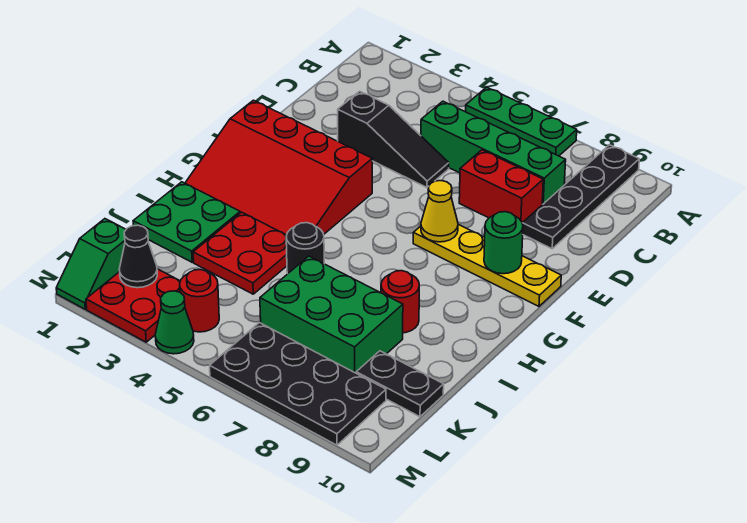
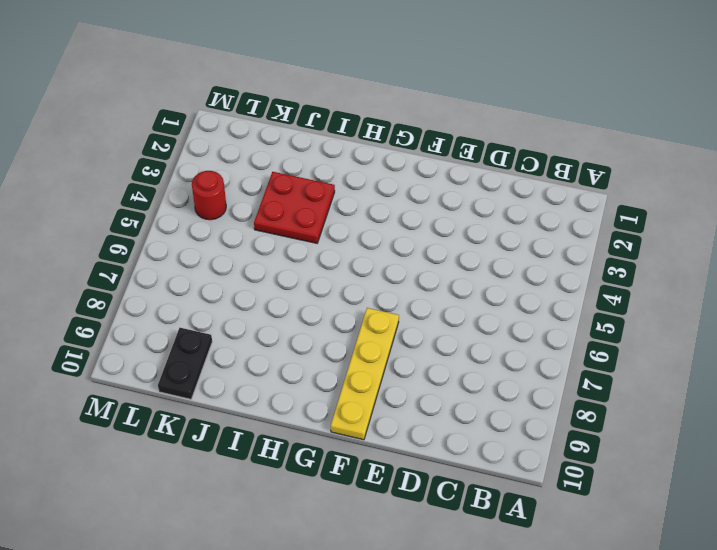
none -> green 1x3 plate [466,87,577,156]
none -> black 1x4 plate [522,145,639,249]
none -> green 1x4 brick [421,101,566,205]

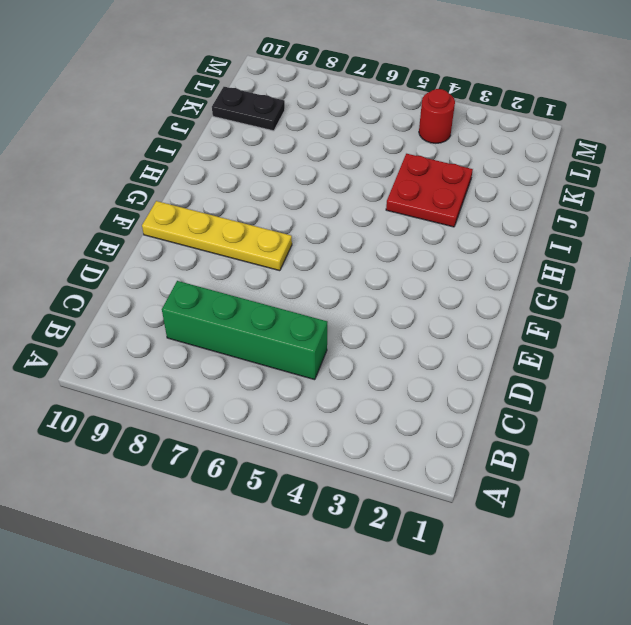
none -> green 1x3 plate [466,87,577,156]
none -> black 1x4 plate [522,145,639,249]
none -> black 1x3 slope [338,91,449,187]

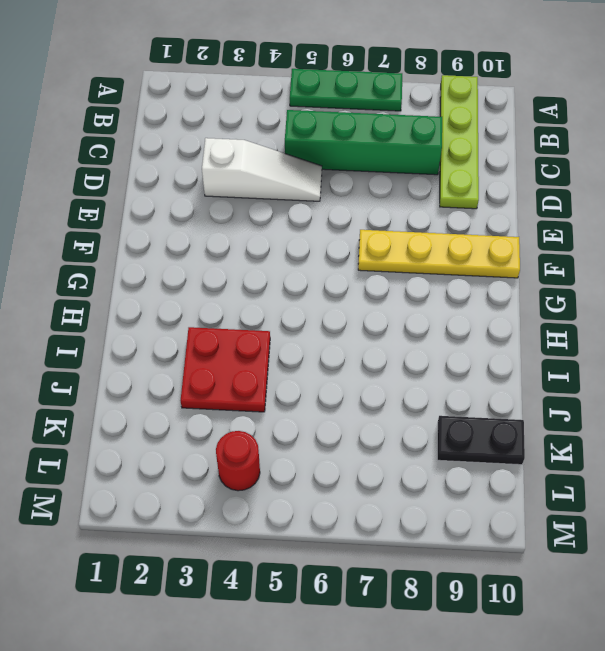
lime 1x4 plate [440,75,479,209] -> black 1x4 plate [522,145,639,249]
white 1x3 slope [202,138,322,201] -> black 1x3 slope [338,91,449,187]
none -> red 1x2 brick [459,150,543,223]
none -> red 3x4 slope [185,100,372,235]
none -> green 2x2 plate [133,182,240,262]

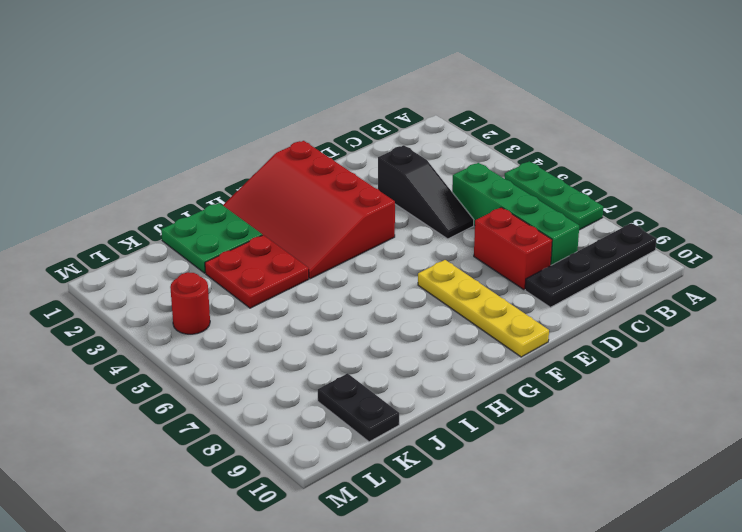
none -> black 1x1 round brick [286,223,324,274]
none -> red 1x1 round brick [381,271,419,333]
none -> green 2x3 brick [260,256,403,373]

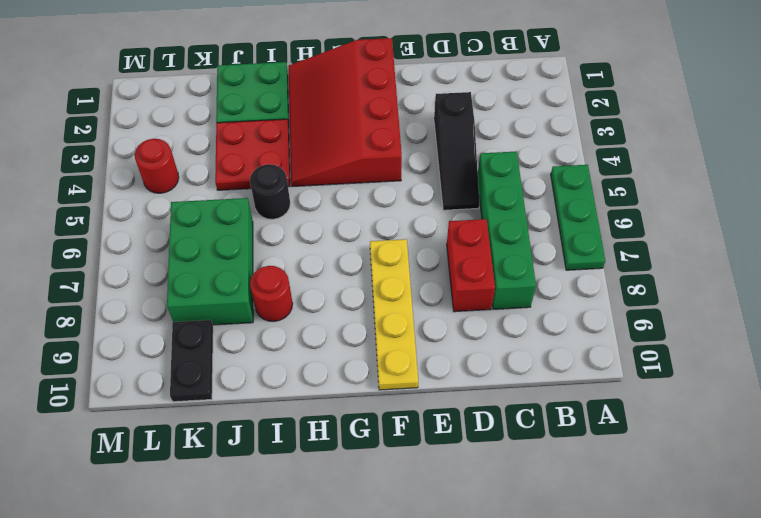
none -> black 1x4 plate [522,145,639,249]
none -> green 1x2 slope [56,219,126,309]
none -> red 2x2 plate [86,269,180,342]

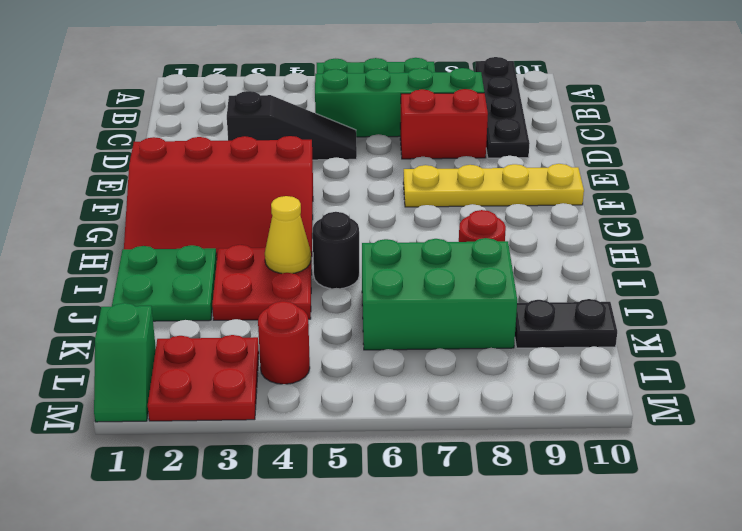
yellow 1x1 cone [265,196,311,274] -> yellow 1x1 cone moved to [421,181,458,242]
none -> black 2x4 plate [210,323,386,445]
none -> green 1x1 cone [155,291,194,354]
none -> green 1x1 round brick [484,212,523,274]

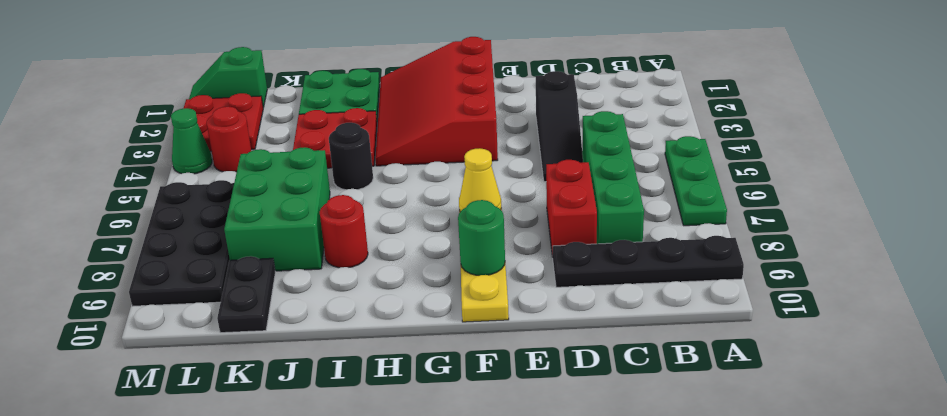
none -> black 1x1 cone [119,225,157,288]

